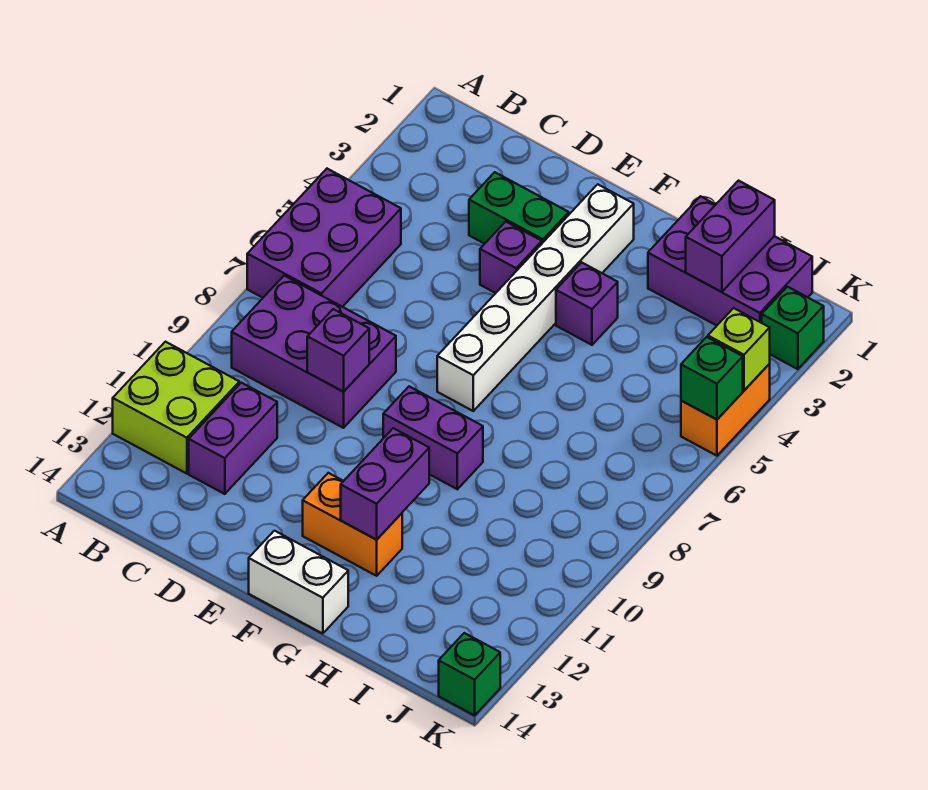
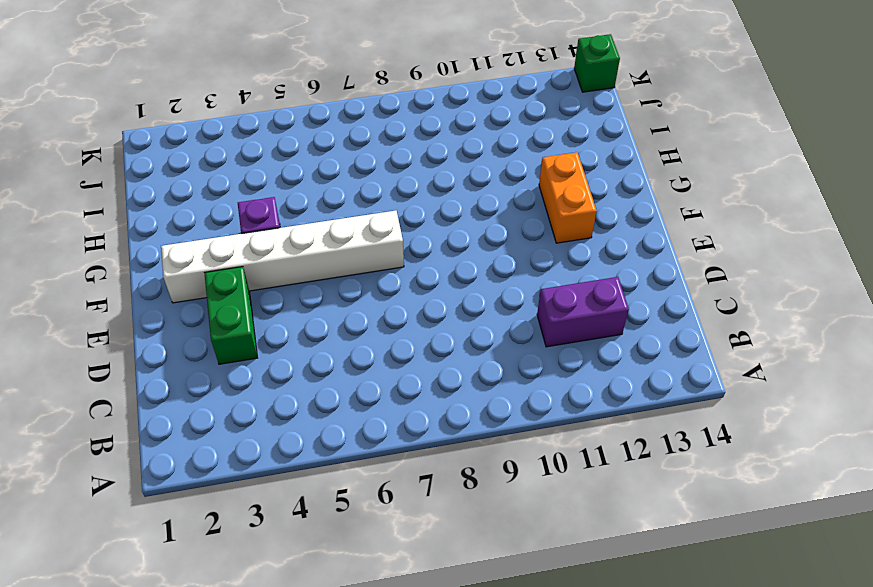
none -> purple 2x3 brick [247,169,401,307]
none -> lime 2x2 brick [113,342,239,474]
none -> purple 2x3 brick [232,276,396,428]

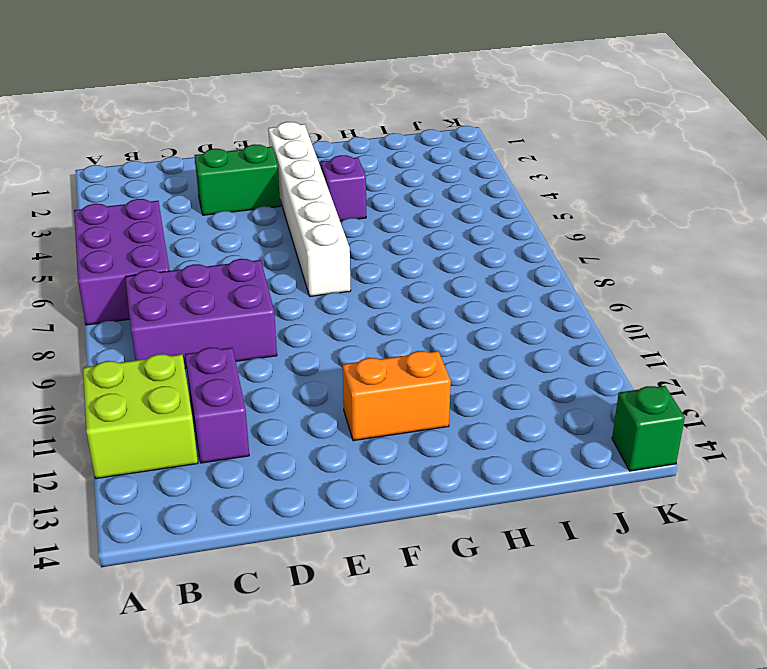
none -> purple 1x1 brick [480,222,542,293]
none -> purple 1x2 brick [383,386,483,489]
none -> white 1x2 brick [249,531,348,634]

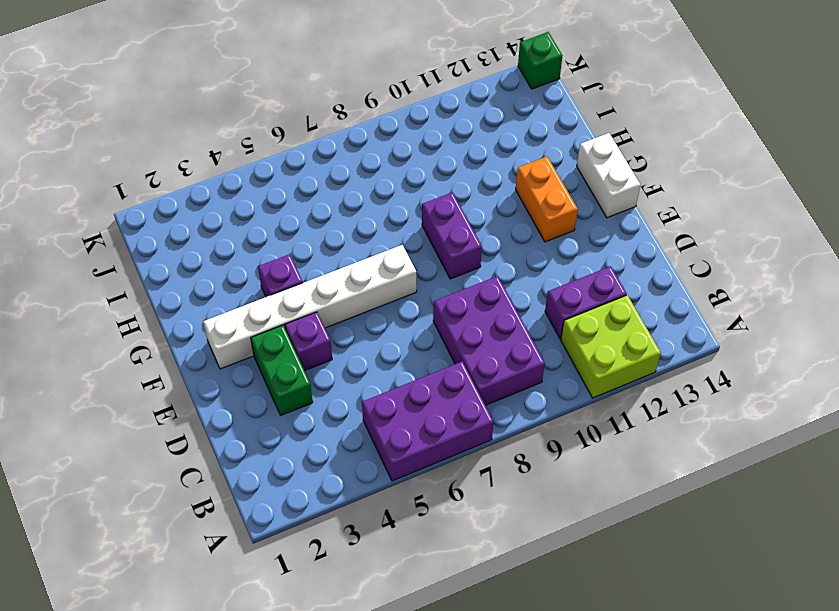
none -> purple 2x3 brick [648,196,812,326]
none -> green 1x1 brick [762,287,824,369]
none -> orange 1x2 brick [681,364,770,456]

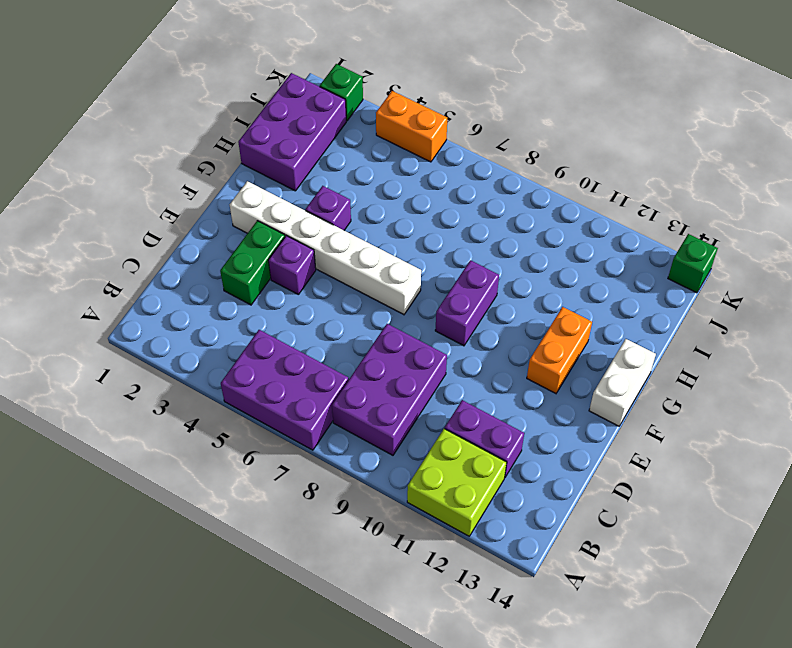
none -> purple 1x1 brick [307,309,369,392]
none -> purple 1x2 brick [341,428,429,540]
none -> purple 1x2 brick [686,181,775,292]

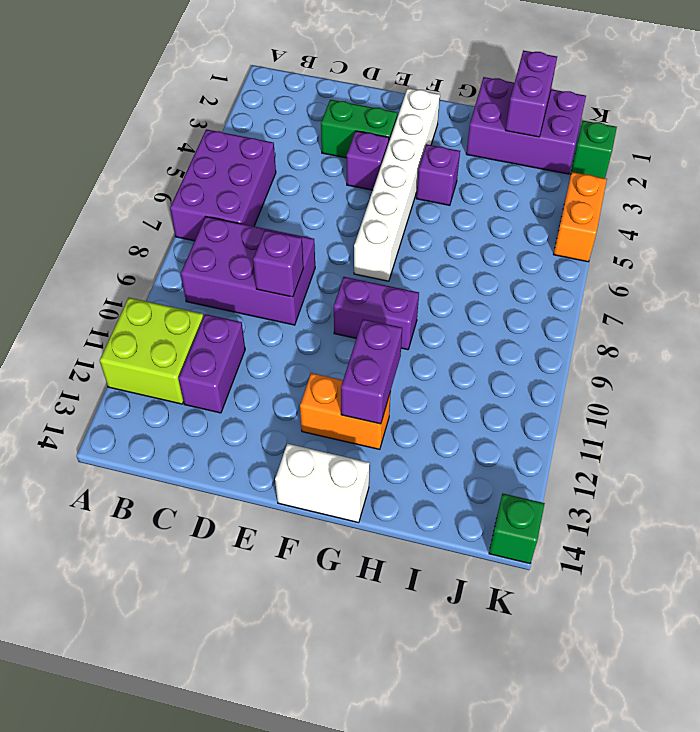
none -> lime 1x1 brick [708,308,770,391]
none -> green 1x1 brick [681,337,743,420]

